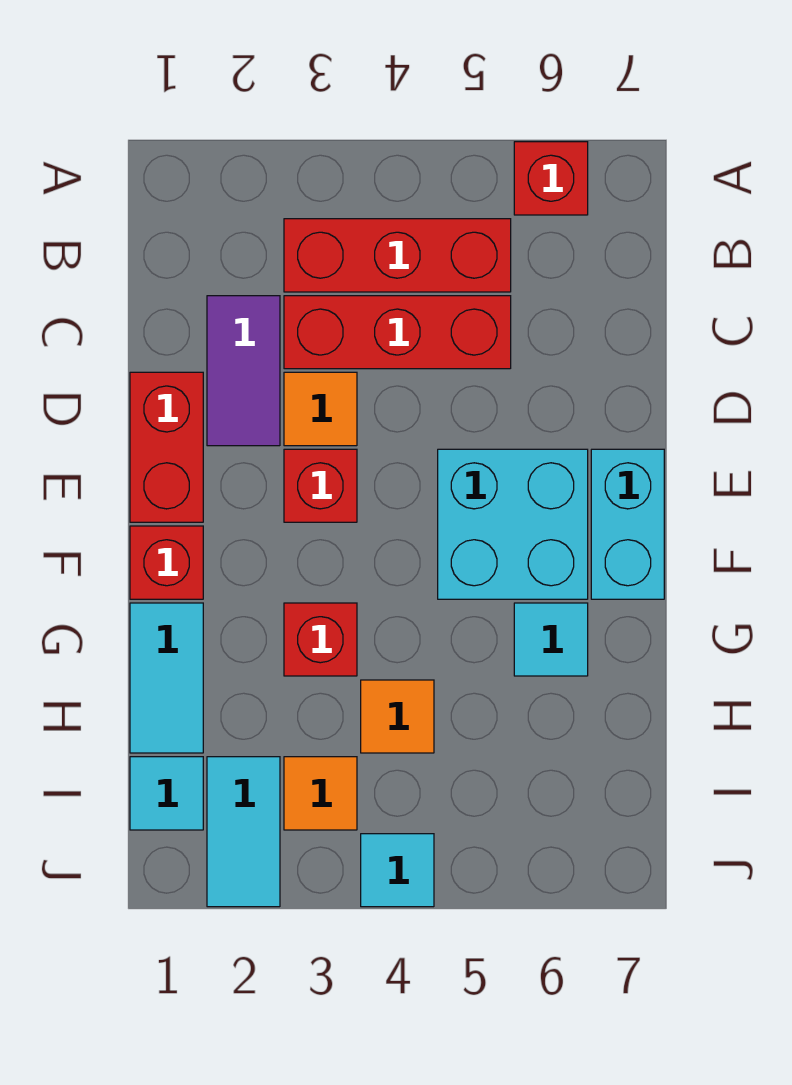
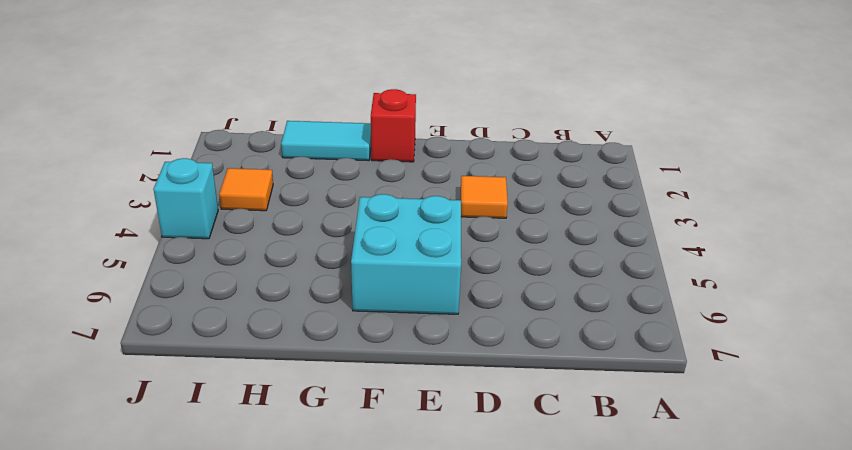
cyan 1x1 brick [153,158,218,239] -> cyan 1x1 tile [361,834,434,907]
none -> red 1x1 brick [514,142,588,215]
none -> red 1x3 brick [284,219,511,292]
none -> purple 1x2 tile [207,296,280,446]

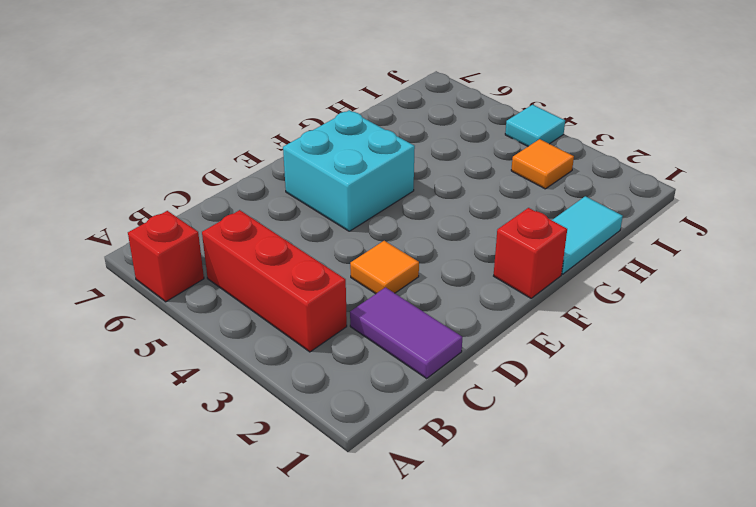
purple 1x2 tile [350,287,462,378] -> purple 1x2 tile turned to [207,296,280,446]
none -> red 1x3 brick [284,296,511,369]
none -> red 1x2 brick [130,372,203,522]
none -> red 1x1 brick [284,449,357,522]

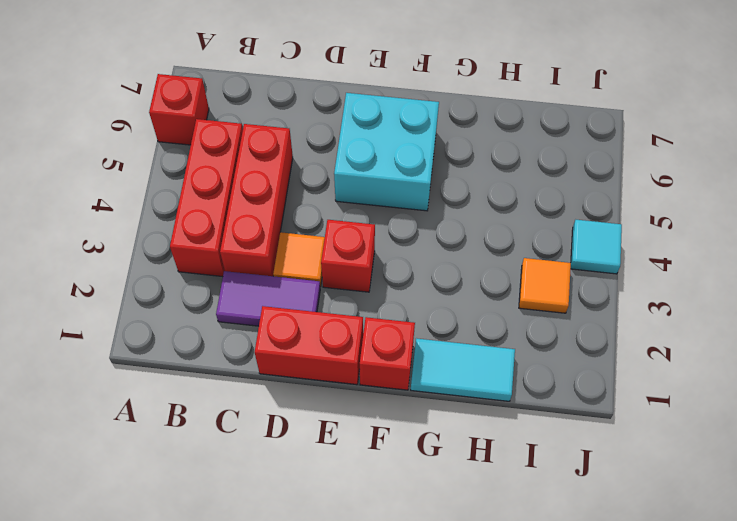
none -> cyan 1x2 brick [591,449,664,599]
none -> red 1x1 brick [284,603,357,676]
none -> cyan 1x1 tile [514,603,588,676]

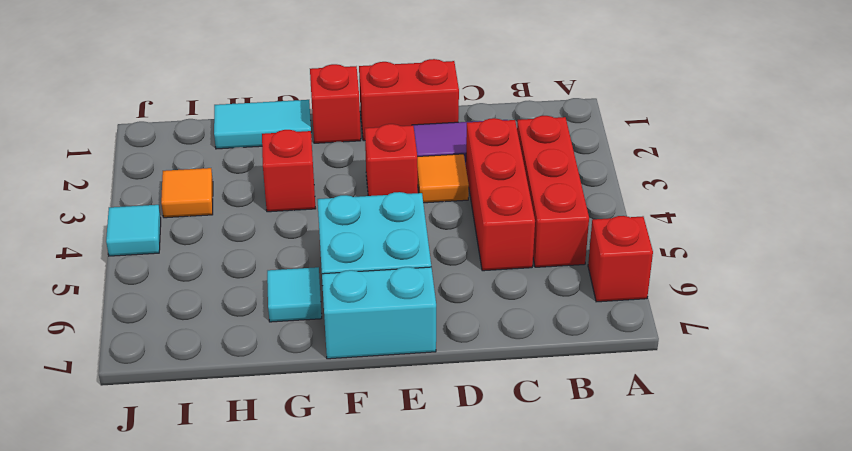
none -> orange 1x1 tile [361,680,434,753]
none -> cyan 1x1 tile [130,757,203,830]
none -> cyan 1x2 tile [207,757,280,907]

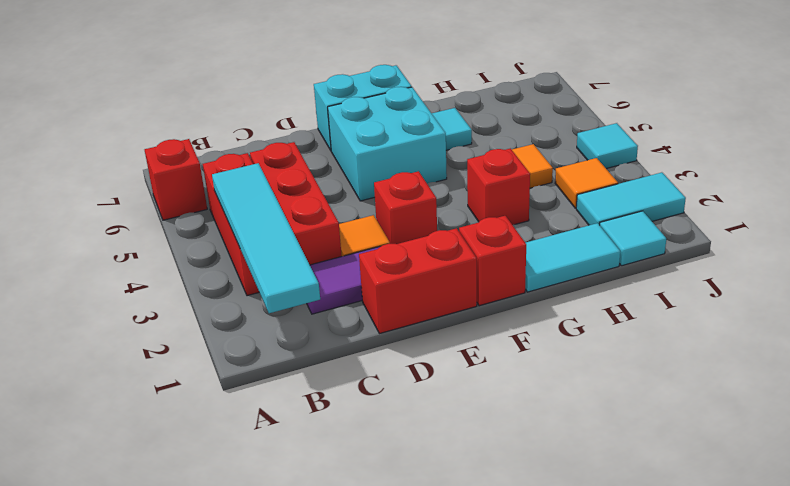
cyan 1x4 tile [212,163,320,313] -> none

